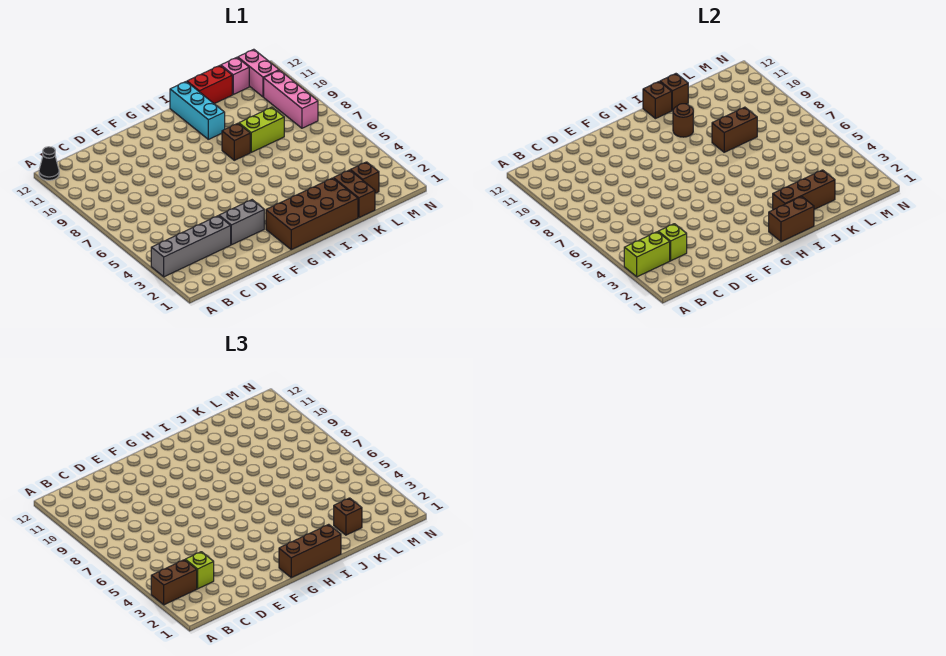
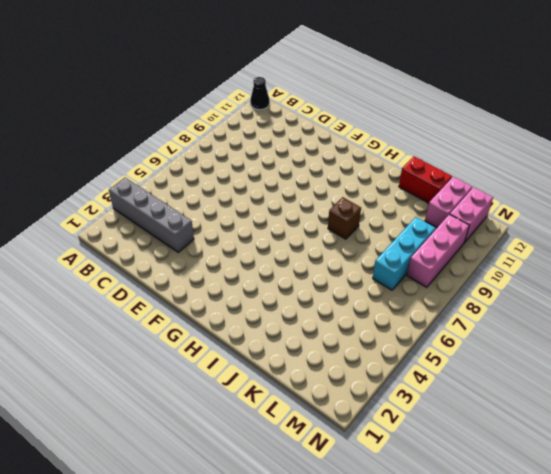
cyan 1x3 brick [373,217,435,290] -> cyan 1x3 brick moved to [170,82,225,139]
pink 1x2 brick [425,177,472,227] -> pink 1x1 brick [221,57,249,94]
none -> grey 1x2 brick [219,200,264,245]
none -> brown 2x4 brick [266,178,358,250]
none -> lime 1x2 brick [239,107,284,152]

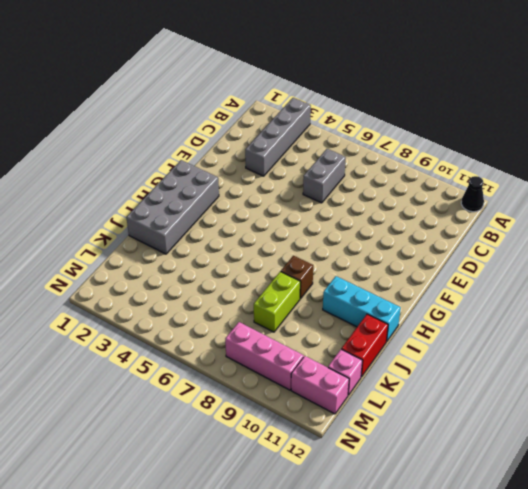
grey 1x2 brick [303,149,346,203] -> grey 1x2 brick moved to [219,200,264,245]
grey 2x4 brick [126,160,219,254] -> brown 2x4 brick [266,178,358,250]
none -> brown 1x2 brick [334,170,375,218]
none -> brown 1x1 brick [350,162,379,193]
none -> lime 1x2 brick [624,232,670,277]

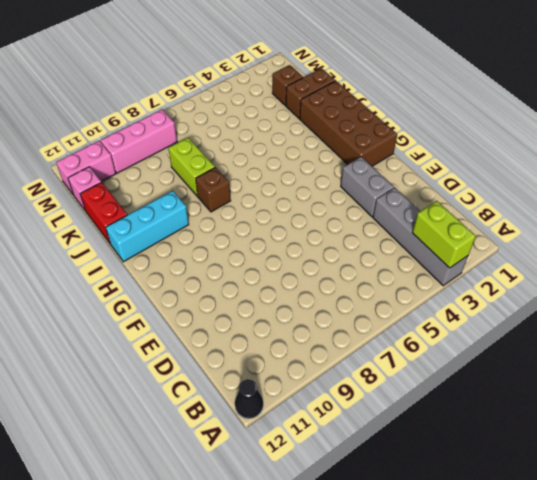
none -> lime 1x1 brick [658,224,687,261]
none -> brown 1x2 brick [769,196,814,242]
none -> brown 1x3 brick [773,170,835,210]

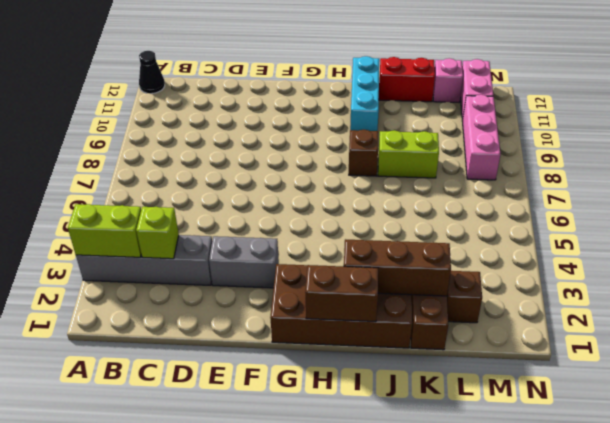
none -> brown 1x1 round brick [673,104,693,137]
none -> brown 1x1 brick [643,82,672,119]
none -> brown 1x2 brick [712,107,757,152]

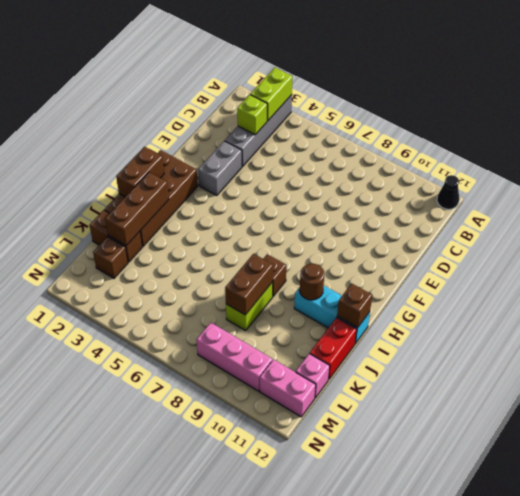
none -> brown 1x1 brick [660,74,688,111]
none -> brown 1x2 brick [151,560,197,605]
none -> lime 1x1 brick [185,552,214,589]

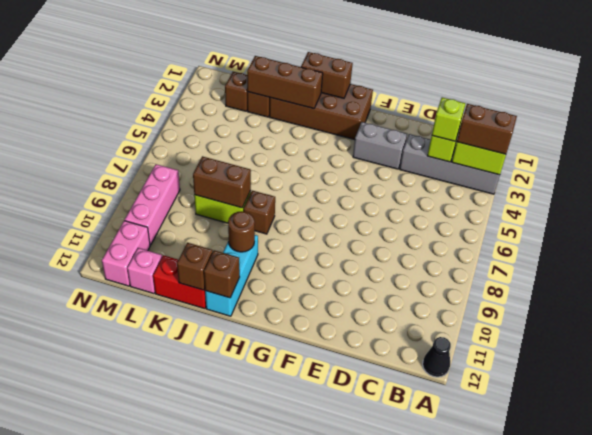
none -> brown 1x3 brick [279,524,341,578]
none -> brown 1x1 brick [334,498,362,535]

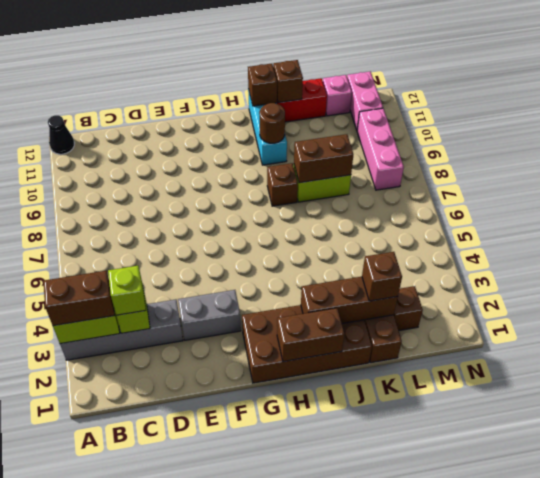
none -> brown 1x3 brick [279,524,341,578]

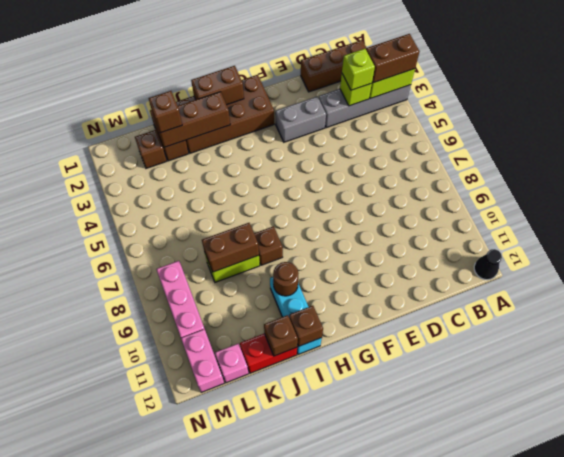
brown 1x3 brick [301,40,366,92] -> brown 1x3 brick moved to [279,524,341,578]

